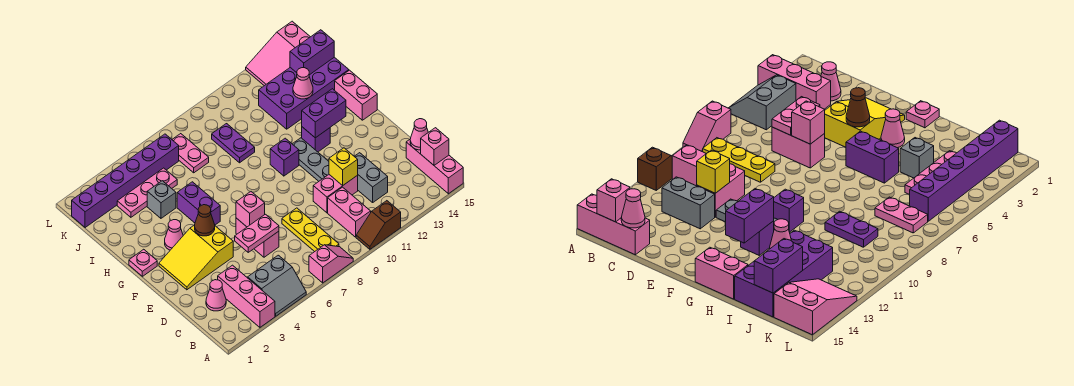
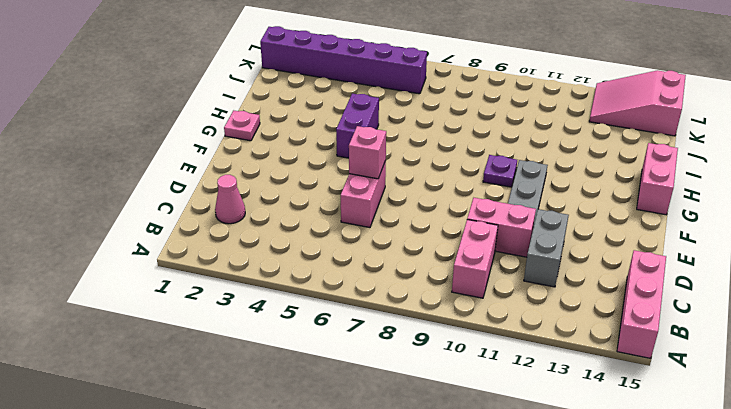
purple 1x1 plate [483,155,517,187] -> purple 1x1 brick [270,138,299,176]
none -> pink 1x3 brick [218,265,275,327]
none -> grey 2x2 slope [248,255,306,316]
none -> pink 1x2 slope [309,245,353,283]
none -> brown 1x2 slope [356,201,401,249]

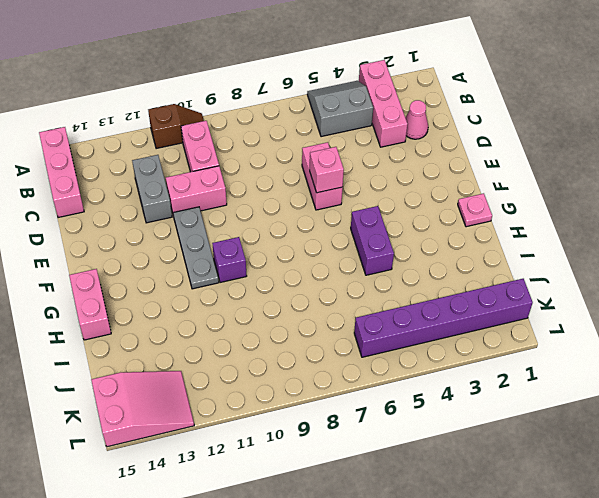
none -> pink 1x2 slope [309,245,353,283]
none -> yellow 1x3 plate [282,208,339,252]
none -> yellow 2x3 slope [159,225,233,290]
none -> pink 1x1 cone [165,220,183,250]

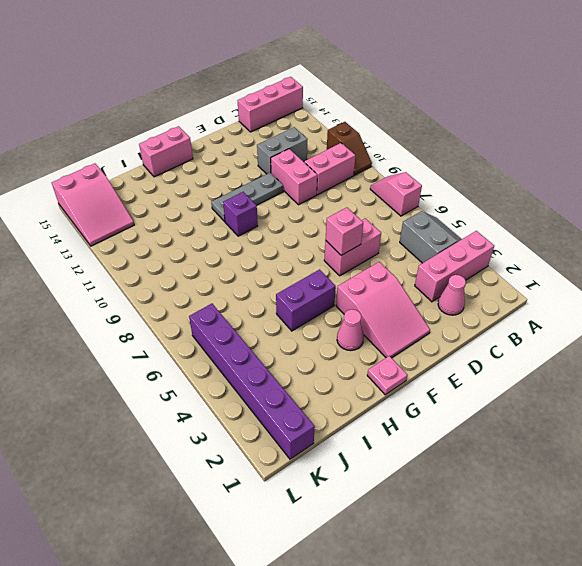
pink 2x3 slope [336,262,430,358] -> yellow 2x3 slope [159,225,233,290]
none -> yellow 1x3 plate [282,208,339,252]
none -> purple 1x1 brick [302,127,330,152]
none -> grey 1x1 brick [147,181,176,218]
none -> purple 1x2 plate [212,124,255,163]

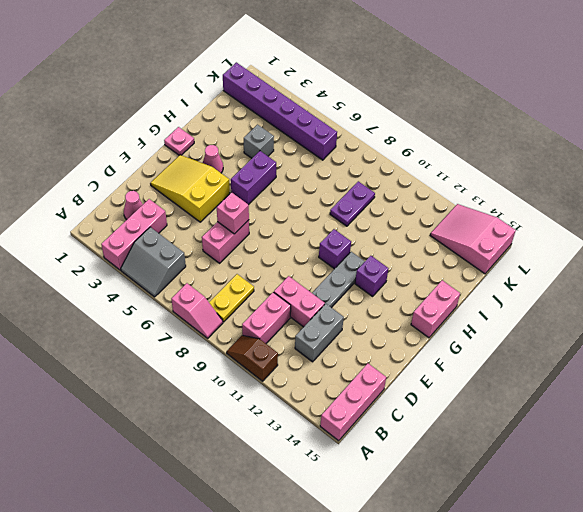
yellow 1x2 plate [209,274,254,322] -> yellow 1x3 plate [282,208,339,252]
none -> purple 2x4 brick [259,57,349,129]
none -> pink 1x3 plate [117,168,177,217]
none -> pink 1x2 plate [172,134,209,173]
none -> pink 1x1 brick [421,128,449,165]

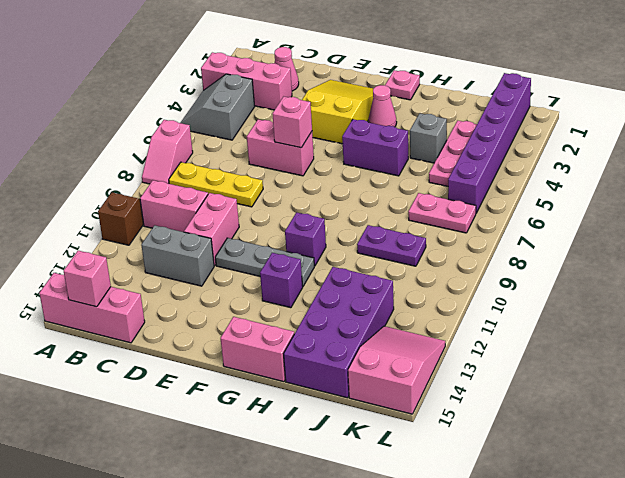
none -> pink 1x1 cone [410,119,428,150]
none -> pink 1x2 plate [235,214,279,252]
none -> yellow 1x1 brick [329,148,358,186]
none -> brown 1x1 cone [195,205,215,236]

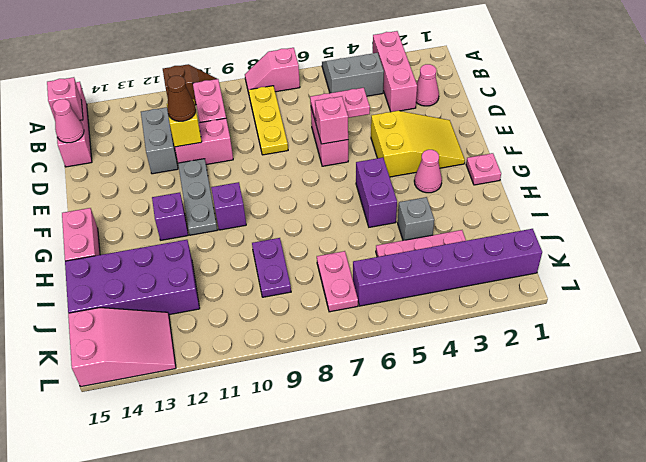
brown 1x1 cone [167,76,196,121] -> brown 1x1 cone moved to [195,205,215,236]
none -> purple 1x2 brick [302,89,346,138]
none -> pink 1x1 cone [293,68,313,99]
none -> purple 1x2 brick [290,30,334,75]

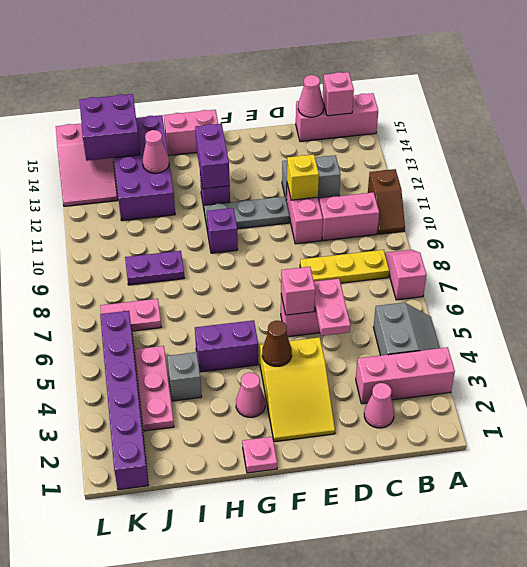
purple 2x2 brick [79,94,140,161] -> purple 1x2 brick [290,30,334,75]

